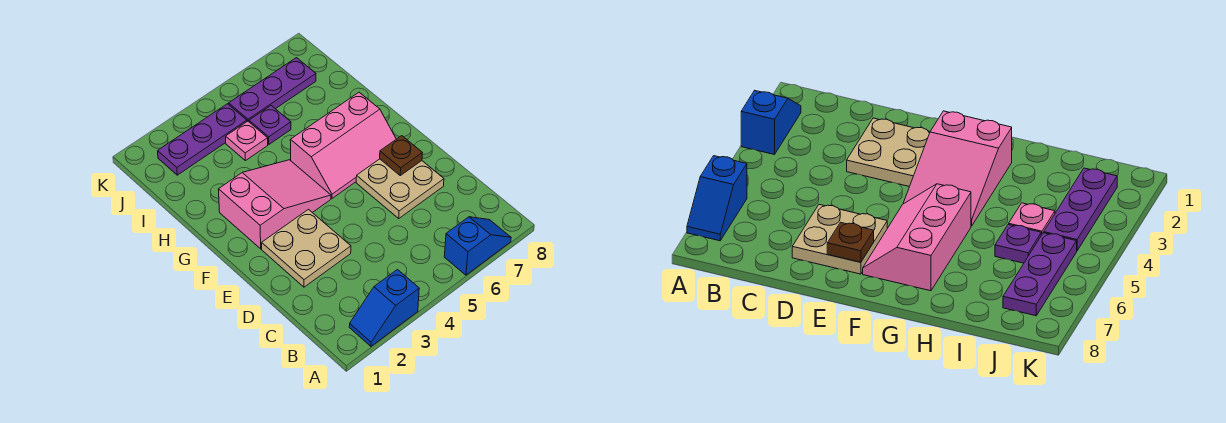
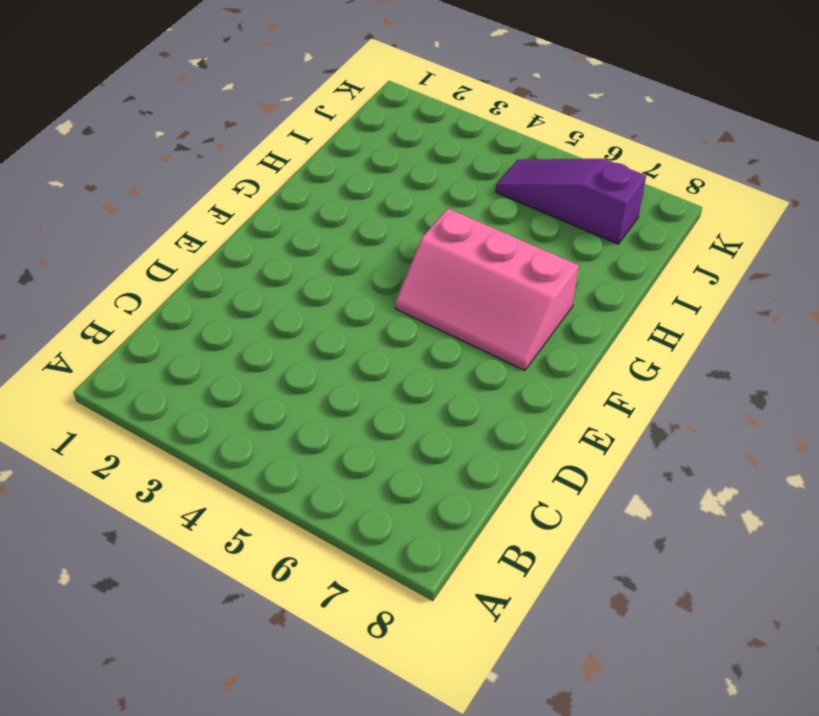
purple 1x3 slope [496,159,646,244] -> purple 1x3 plate [229,58,316,121]
none -> blue 1x2 slope [349,270,419,346]
none -> blue 1x2 slope [444,217,511,275]

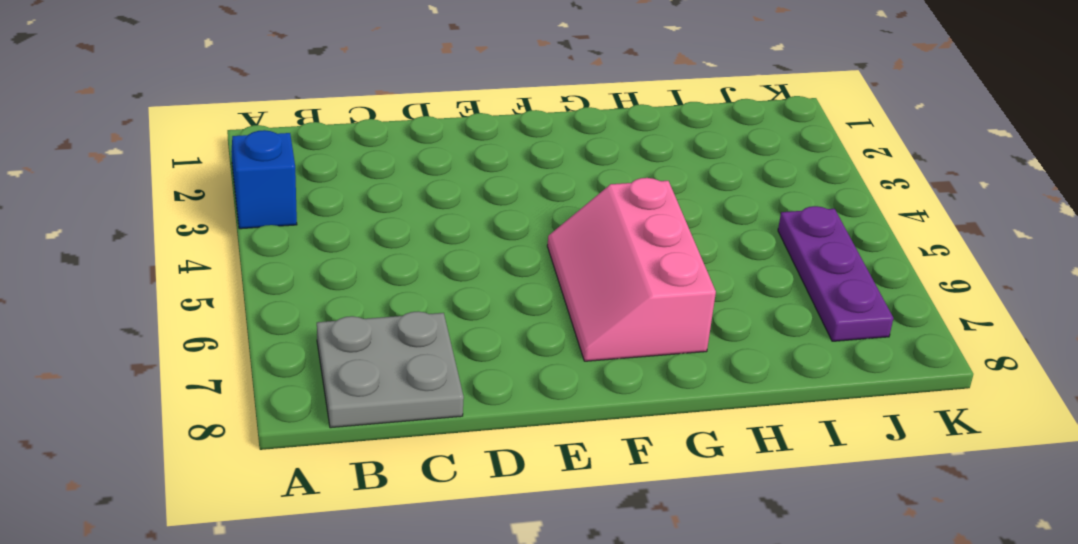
grey 2x2 plate [317,311,464,428] -> none
none -> blue 1x2 slope [444,217,511,275]
none -> tan 2x2 plate [262,209,351,287]

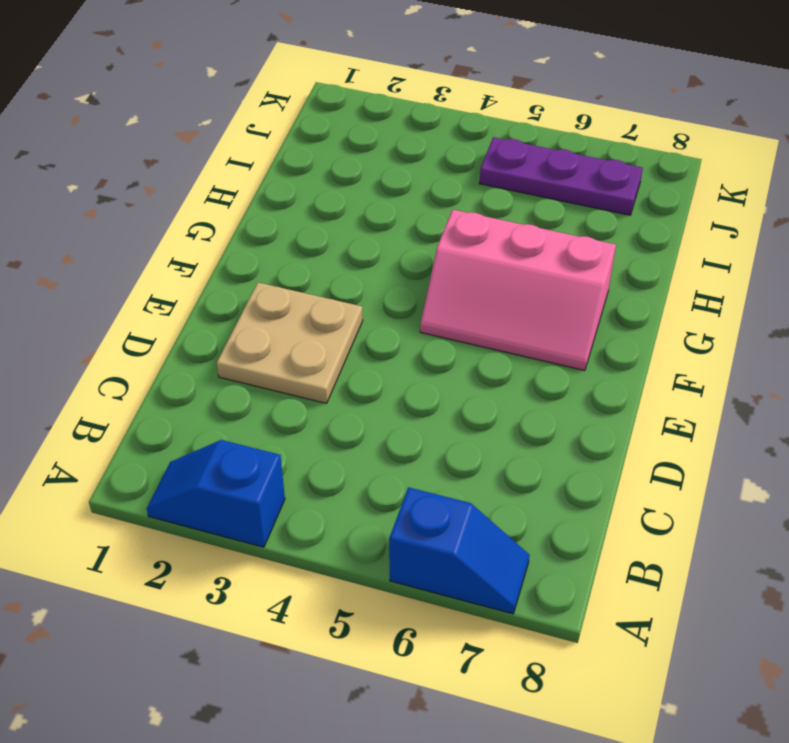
none -> tan 2x2 plate [356,159,444,218]
none -> pink 2x3 slope [219,160,331,249]

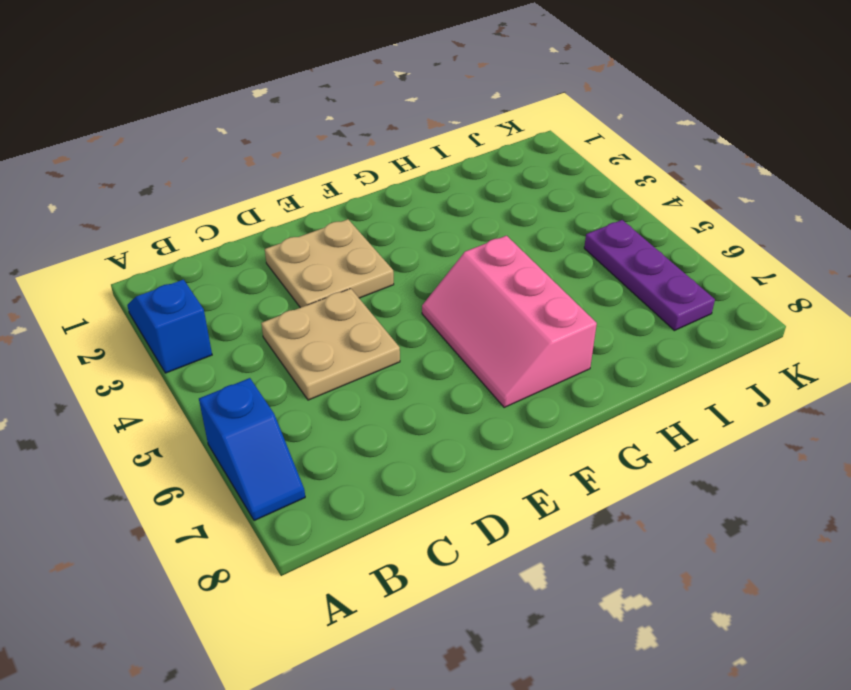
tan 2x2 plate [261,289,400,400] -> tan 2x2 plate moved to [356,159,444,218]
none -> pink 2x3 slope [219,160,331,249]
none -> pink 1x1 plate [226,121,268,161]

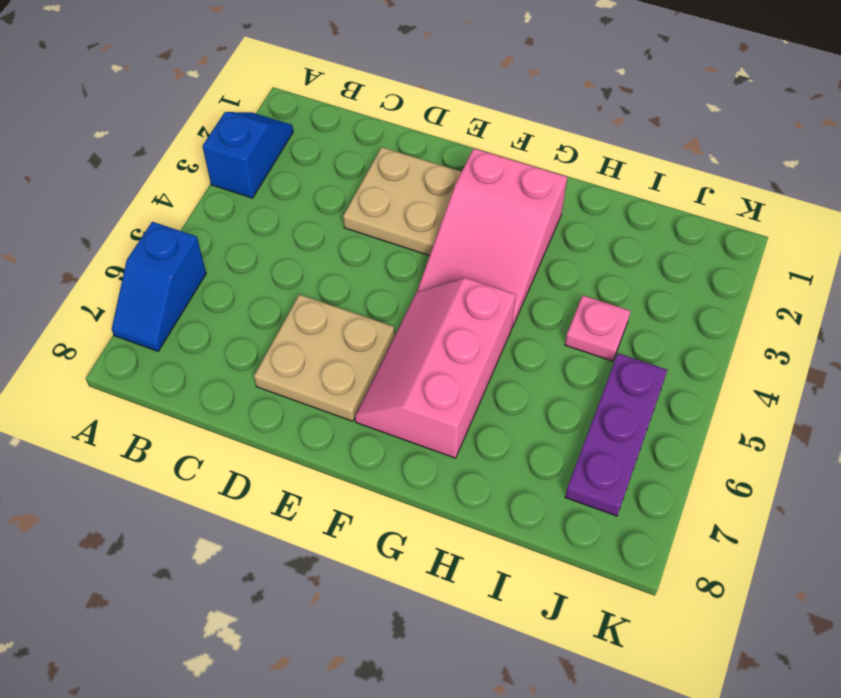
none -> purple 1x1 plate [249,106,291,144]
none -> purple 1x3 plate [158,104,247,175]

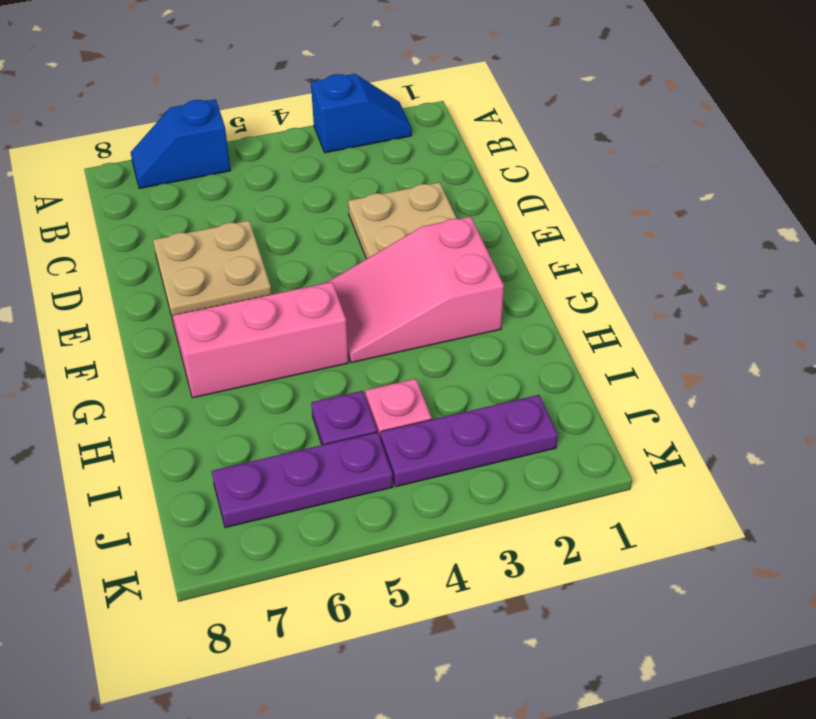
none -> brown 1x1 plate [380,136,422,176]

